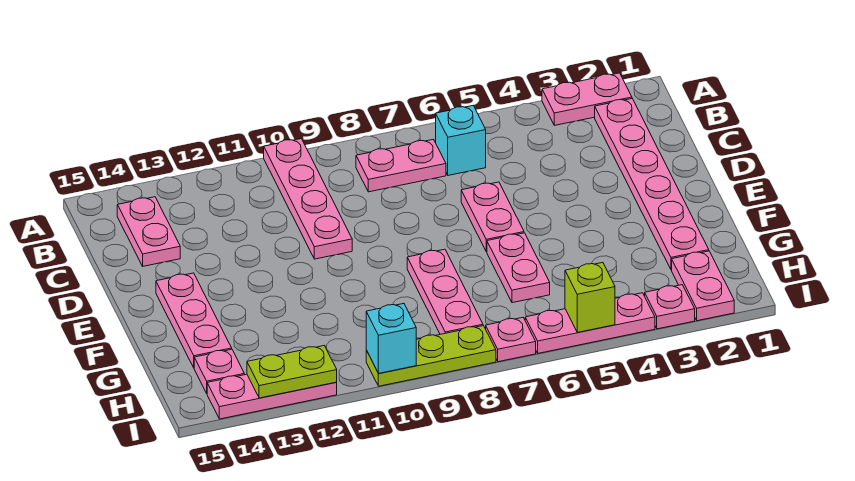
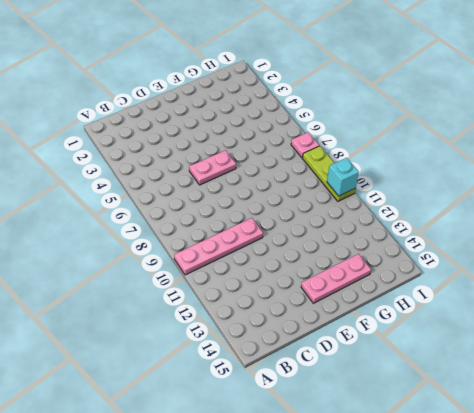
none -> pink 1x2 plate [542,73,632,125]
none -> pink 1x6 plate [595,99,709,270]
none -> cyan 1x1 brick [436,106,486,175]

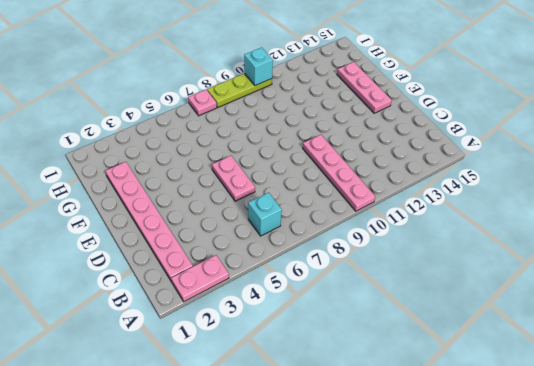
none -> pink 1x2 plate [356,139,446,192]
none -> pink 1x2 plate [117,197,180,266]
none -> pink 1x2 plate [487,233,550,303]

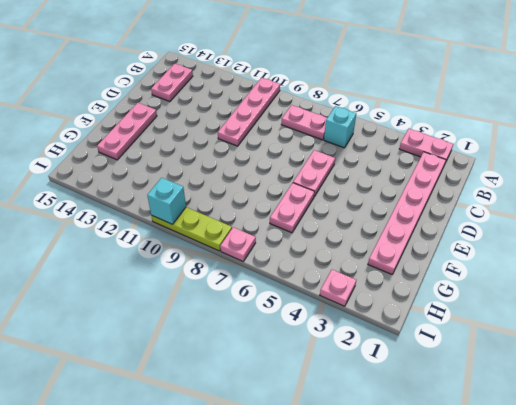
none -> pink 1x3 plate [407,249,483,334]
none -> pink 1x2 plate [672,251,734,321]
none -> pink 1x1 plate [194,349,244,393]

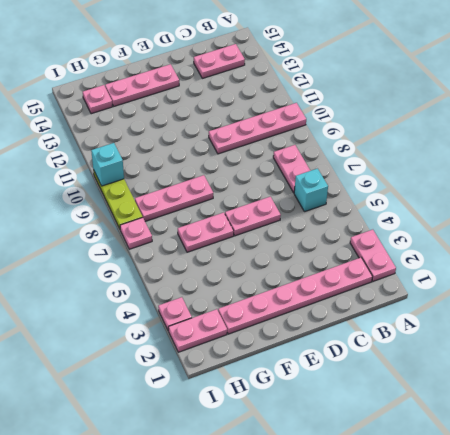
none -> pink 1x3 plate [525,293,655,353]
none -> pink 1x3 plate [207,374,337,419]
none -> lime 1x1 brick [565,262,615,332]

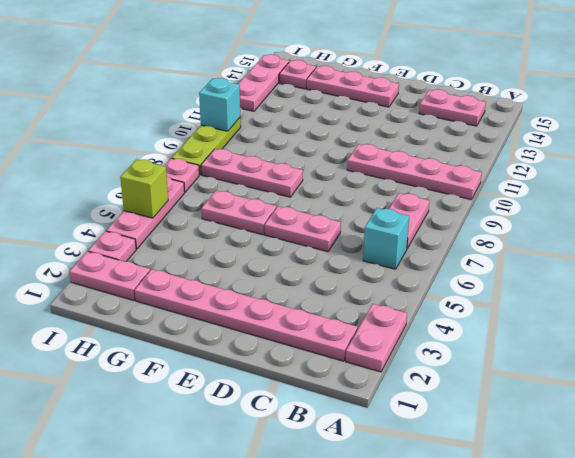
none -> lime 1x2 plate [247,346,337,398]

